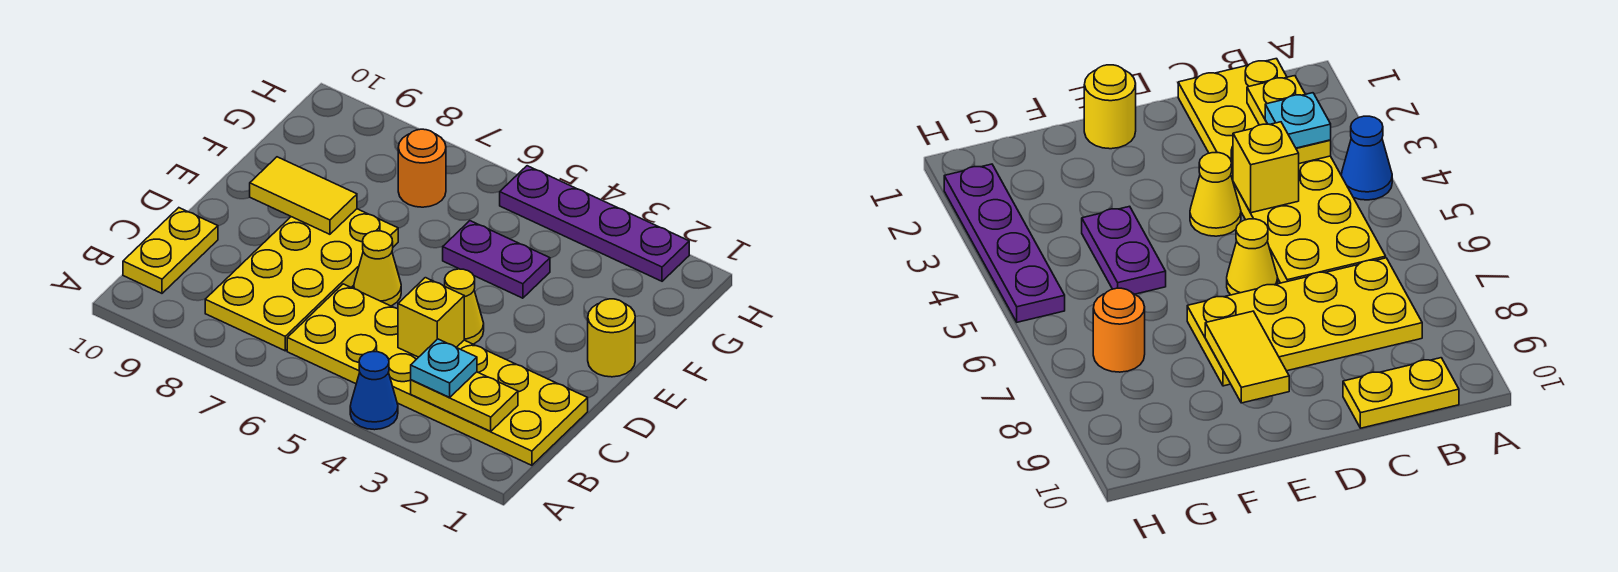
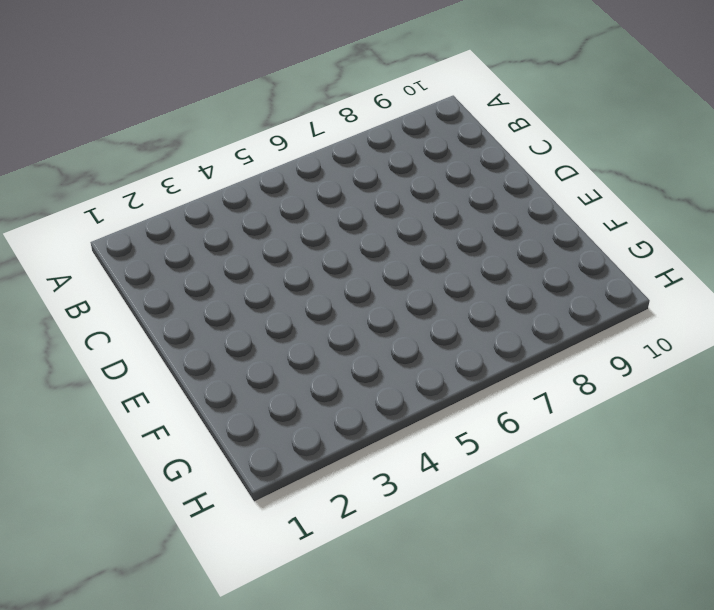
none -> blue 1x1 cone [350,352,398,430]
none -> yellow 2x6 plate [287,284,588,465]
none -> yellow 2x4 plate [205,209,398,351]

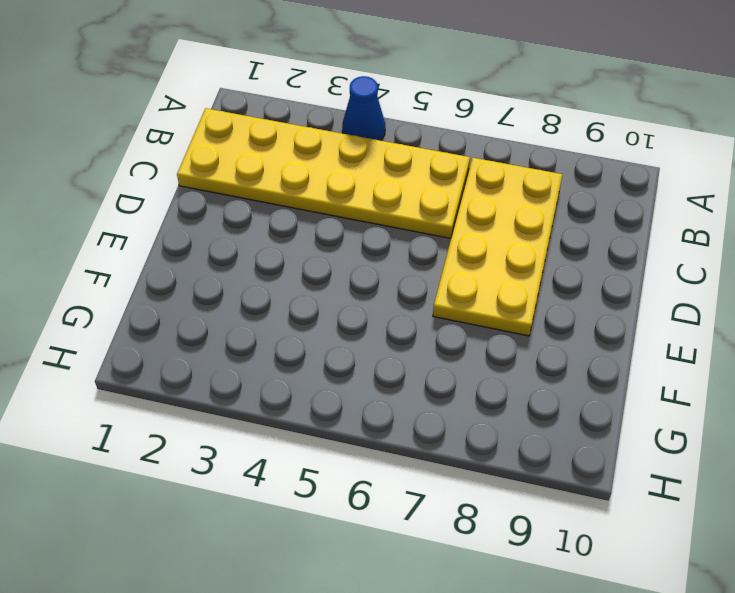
none -> yellow 1x2 plate [123,208,218,293]
none -> yellow 1x1 cone [445,269,484,344]
none -> yellow 1x1 cone [354,231,401,306]

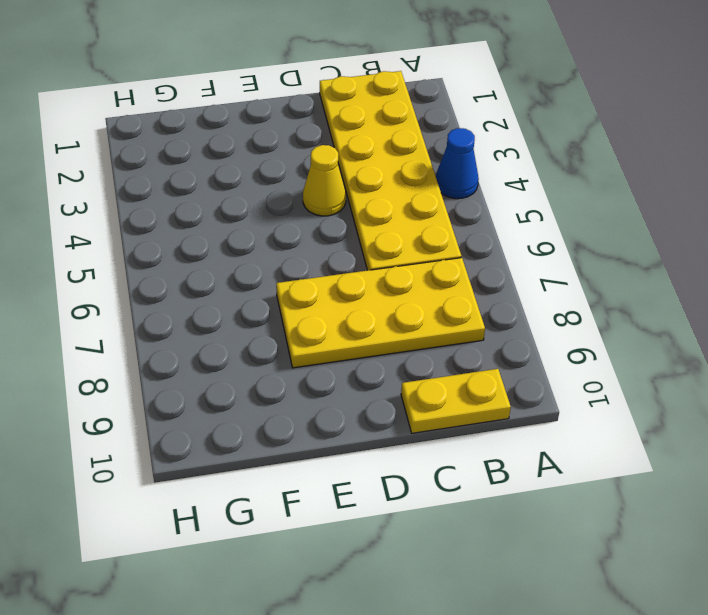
none -> yellow 1x1 cone [354,231,401,306]
none -> yellow 1x1 round brick [588,299,635,377]
none -> purple 1x2 plate [443,221,550,298]

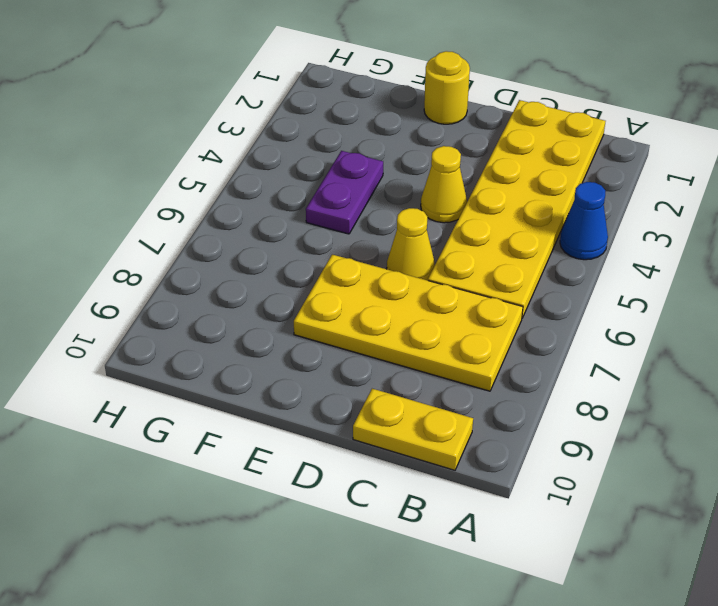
none -> orange 1x1 round brick [398,129,446,207]
none -> purple 1x4 plate [500,166,689,281]
none -> yellow 1x2 plate [411,372,518,431]

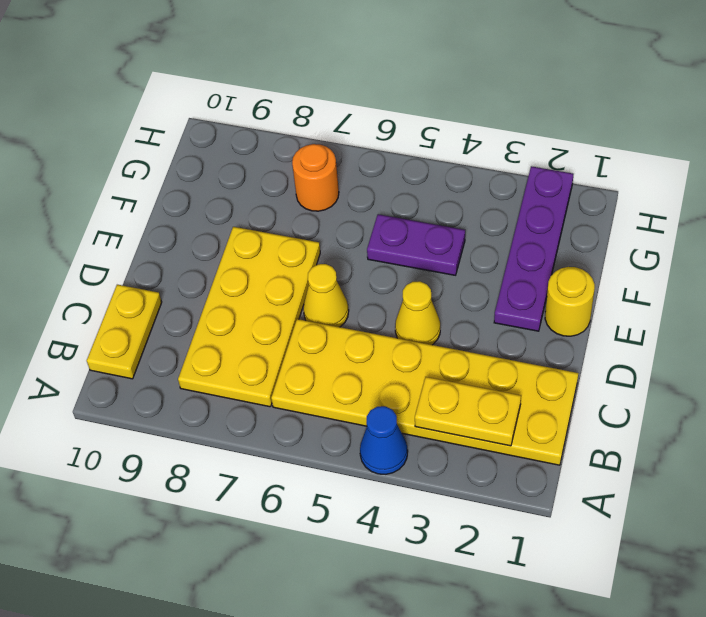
purple 1x4 plate [494,166,573,331] -> purple 1x4 plate turned to [500,166,689,281]
none -> yellow 1x1 brick [398,278,464,357]
none -> yellow 1x2 tile [250,157,357,234]
none -> cyan 1x1 plate [411,339,477,397]

